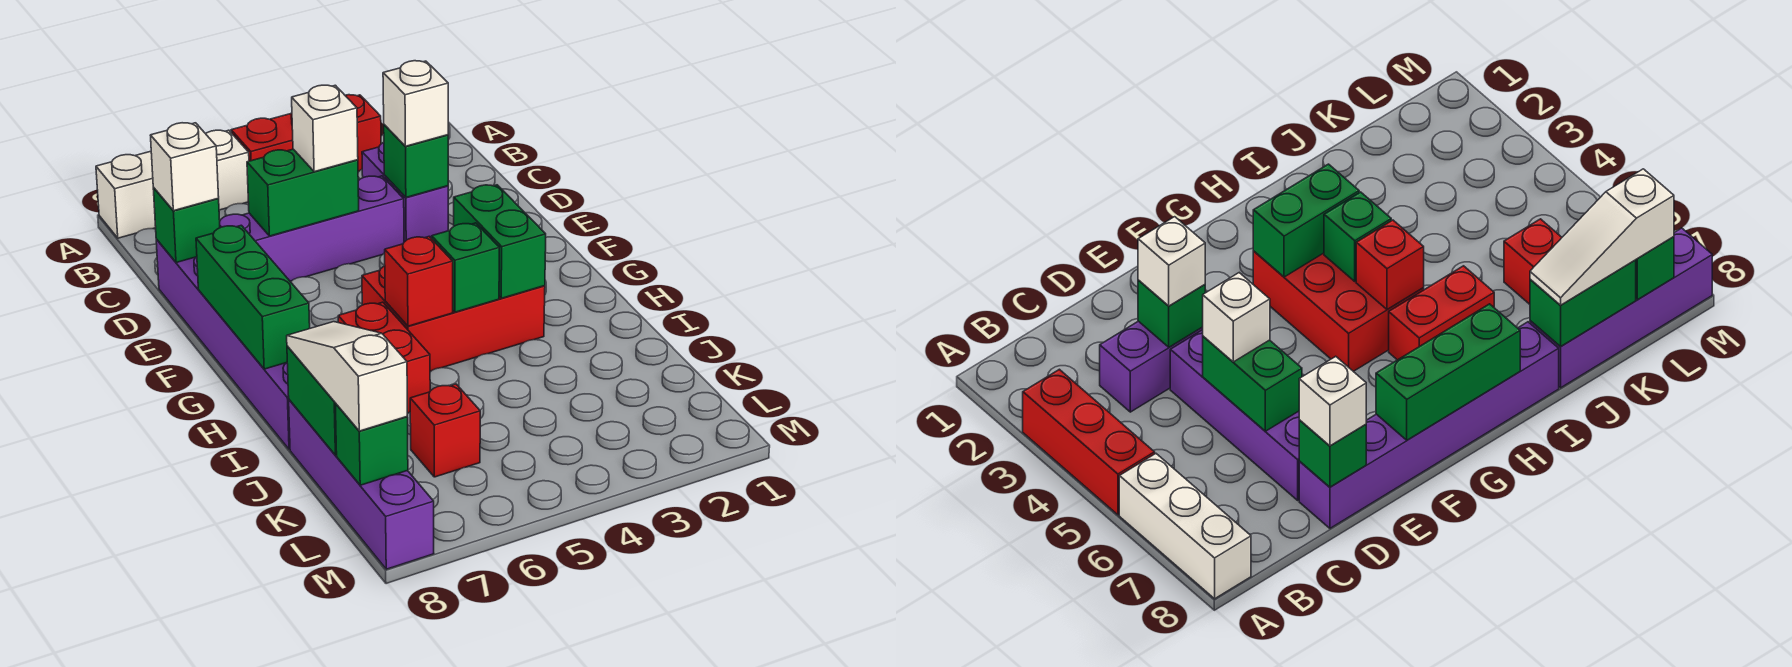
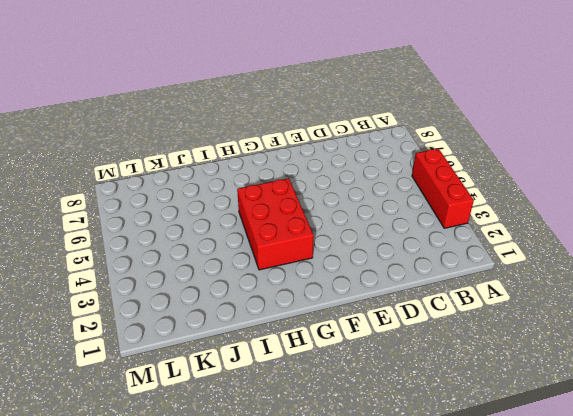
none -> white 1x3 brick [96,130,249,238]
none -> purple 1x2 brick [362,143,448,242]
none -> purple 1x4 brick [220,176,404,281]

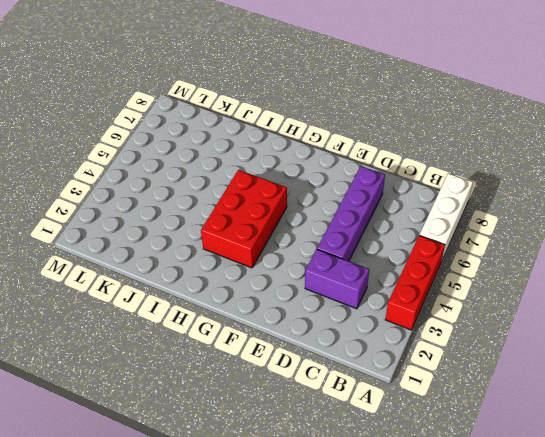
none -> purple 1x6 brick [156,239,290,449]
none -> red 1x2 brick [338,302,430,413]
none -> purple 1x4 brick [289,400,434,569]

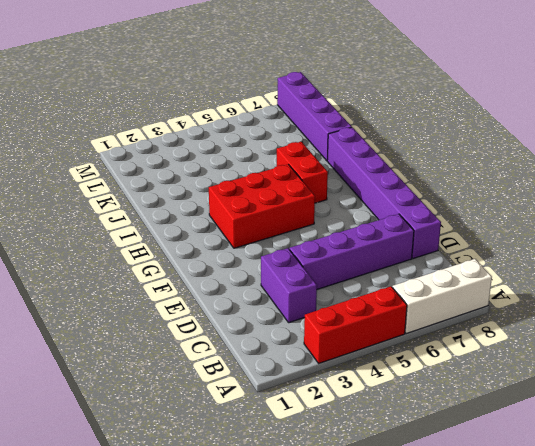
none -> red 1x1 brick [410,384,480,477]
none -> green 1x1 brick [384,125,448,197]
none -> green 1x2 brick [247,149,359,236]

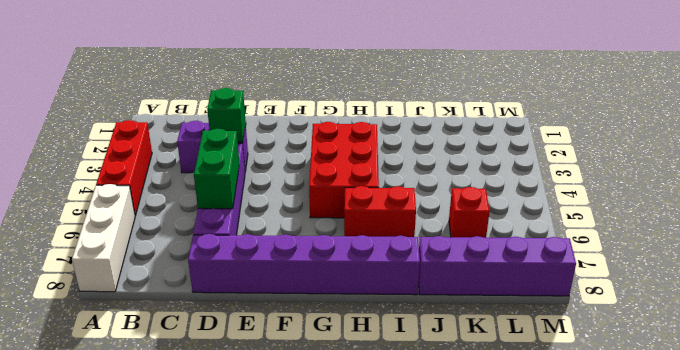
none -> green 1x1 brick [153,188,220,263]
none -> green 1x3 brick [196,225,310,369]
none -> green 1x2 brick [454,185,546,298]

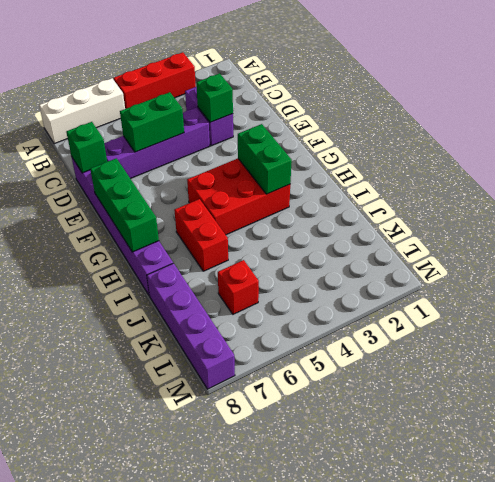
none -> green 1x1 brick [432,223,499,312]
none -> red 1x1 brick [385,236,453,326]
none -> green 1x2 brick [287,346,337,455]

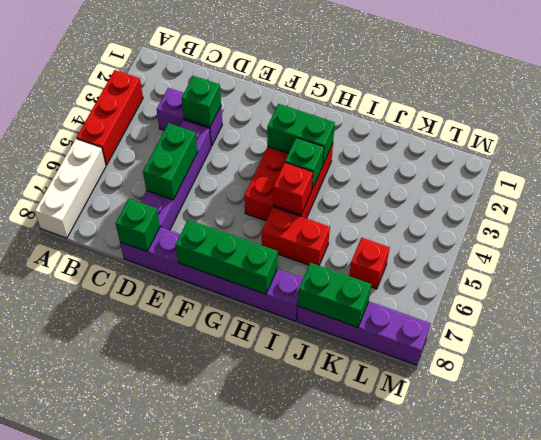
none -> green 1x1 brick [335,404,408,485]
none -> white 1x1 brick [383,61,448,146]
none -> white 1x1 brick [292,85,358,172]

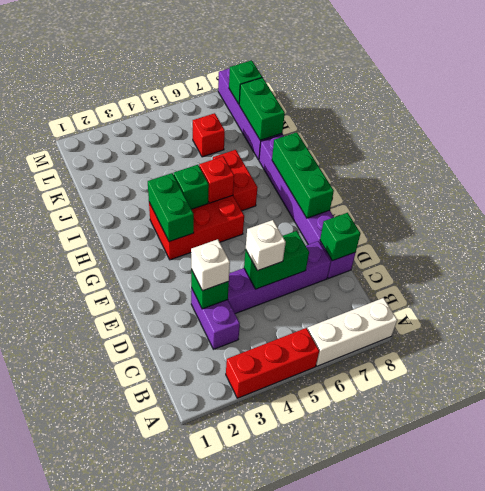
none -> white 1x1 brick [150,123,219,211]
none -> white 1x3 slope [287,322,407,431]

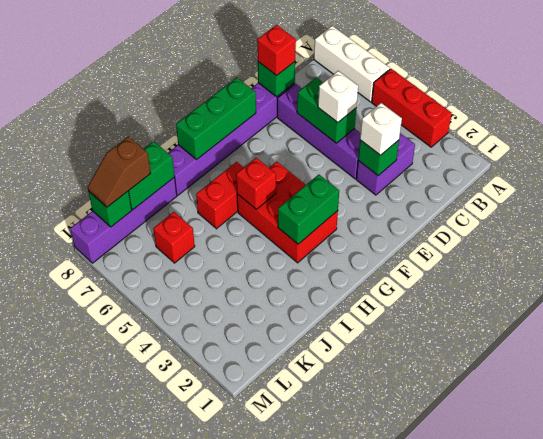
red 1x1 brick [257,25,296,76] -> white 1x1 brick [150,123,219,211]
brown 1x2 slope [88,137,151,207] -> white 1x3 slope [287,322,407,431]
none -> green 1x1 brick [432,223,499,312]

